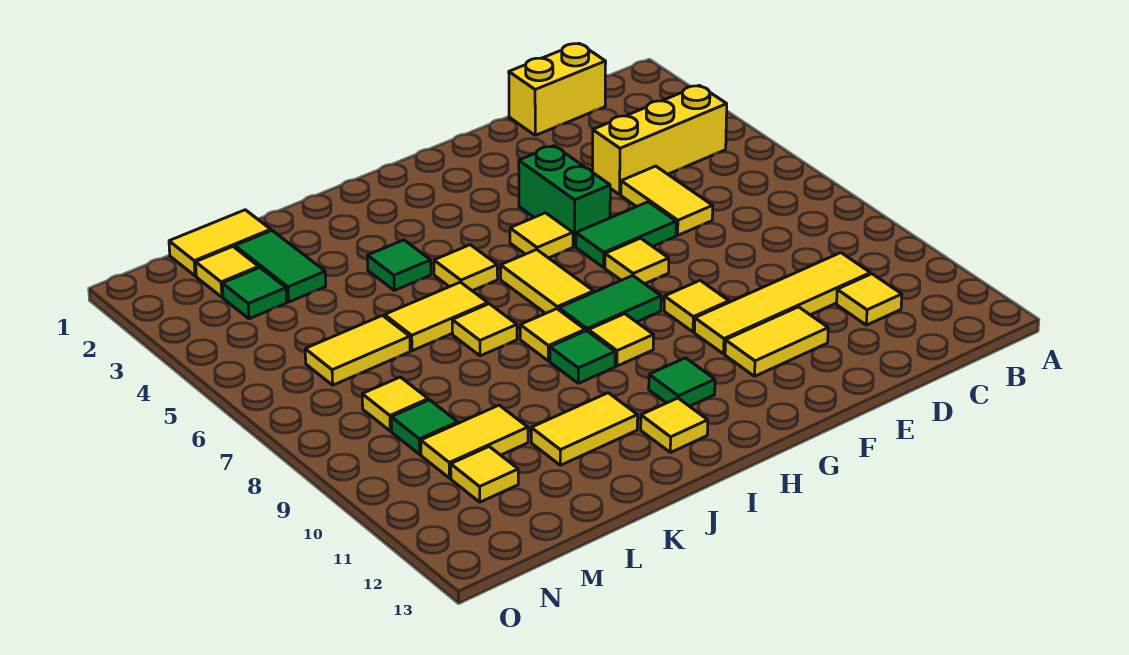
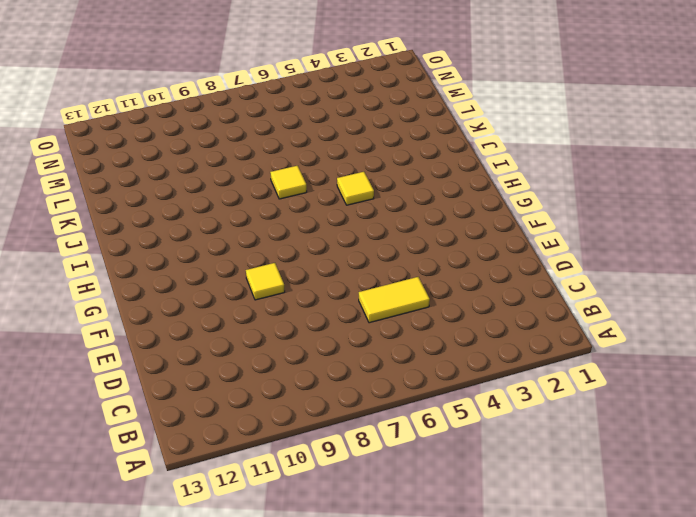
none -> yellow 1x3 brick [593,85,727,194]
none -> yellow 1x2 brick [509,43,606,135]
none -> yellow 1x4 tile [694,253,870,354]
none -> yellow 1x1 tile [837,274,902,325]

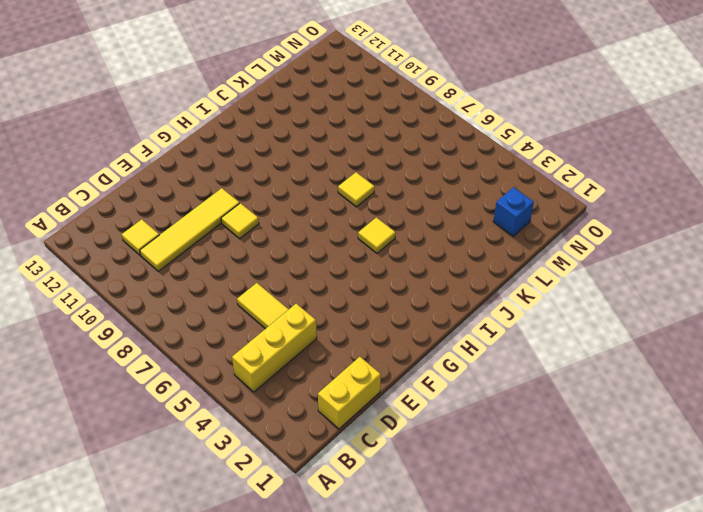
blue 1x1 brick [493,187,534,236] -> yellow 1x1 tile [196,247,259,297]
none -> green 1x2 tile [576,202,676,267]
none -> yellow 1x2 tile [725,307,828,376]
none -> green 1x2 brick [519,146,610,246]
none -> yellow 1x1 tile [605,238,669,284]

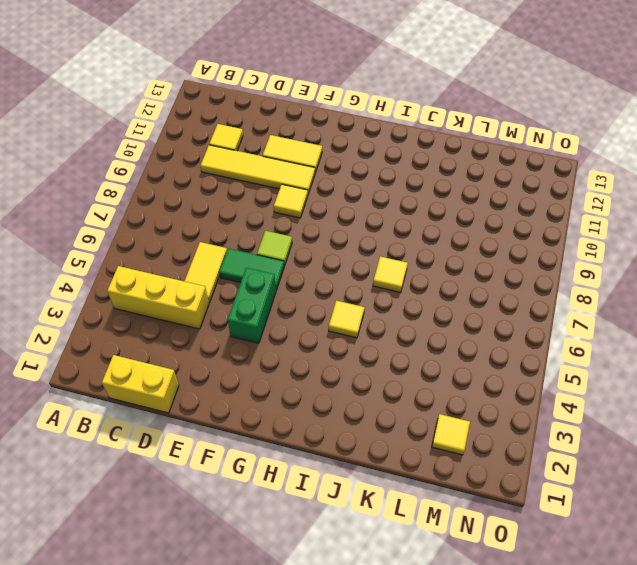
lime 1x1 tile [257,231,292,266] -> yellow 1x1 tile [605,238,669,284]
none -> yellow 1x1 tile [510,213,573,258]
none -> green 1x2 tile [559,276,661,331]
none -> yellow 1x2 tile [501,250,594,313]
none -> yellow 1x1 tile [588,314,654,366]

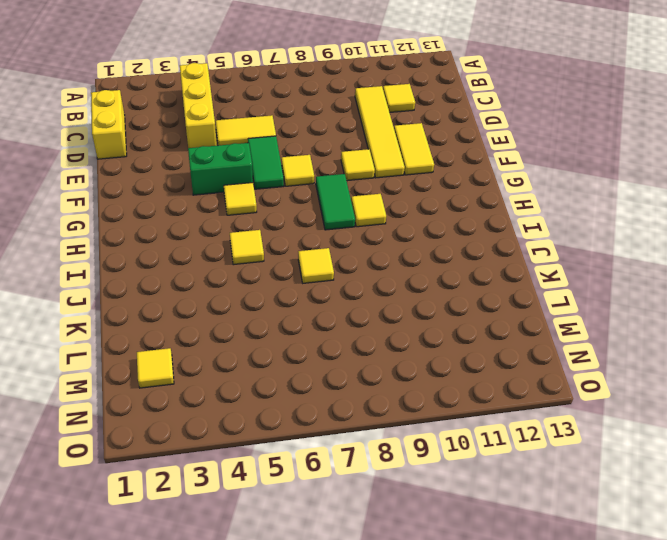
none -> yellow 1x2 tile [501,250,594,313]
none -> green 1x1 tile [649,358,715,406]
none -> yellow 1x1 tile [520,309,585,361]
none -> green 1x1 tile [550,331,615,383]

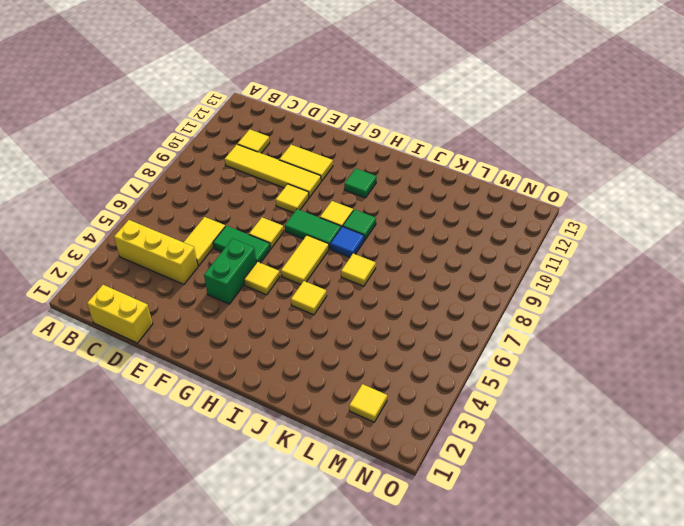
blue 1x1 tile [330,226,364,257] -> yellow 1x1 tile [520,309,585,361]
none -> yellow 1x1 tile [641,398,708,453]
none -> green 1x1 tile [367,240,431,290]
none -> yellow 1x2 tile [385,282,488,351]
none -> yellow 1x2 tile [531,393,638,465]

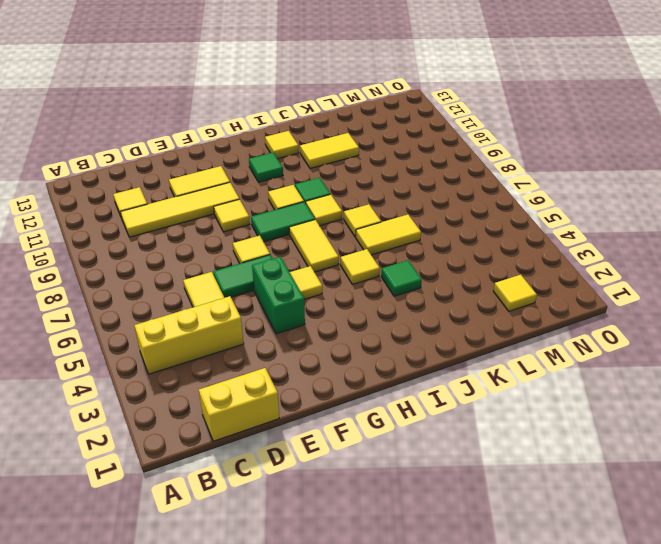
none -> yellow 1x2 tile [169,210,271,276]
none -> green 1x2 tile [235,231,326,302]
none -> yellow 1x2 tile [305,316,410,385]
none -> yellow 1x2 tile [421,405,528,478]

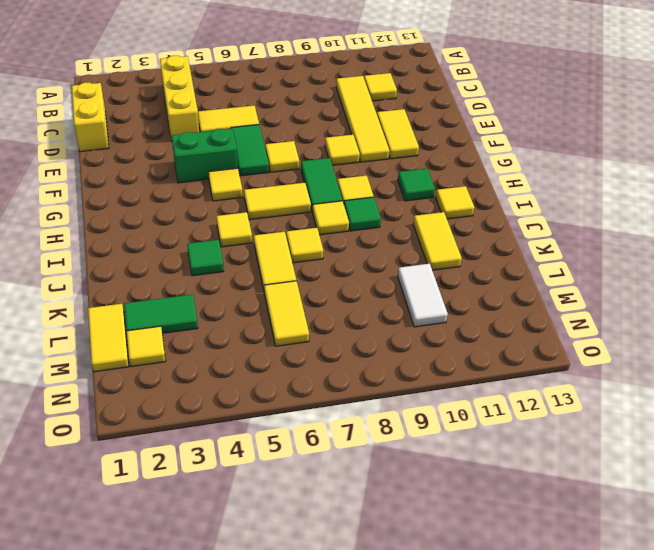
white 1x2 tile [398,264,448,327] -> yellow 1x2 tile [421,405,528,478]
none -> green 1x1 tile [222,268,287,319]
none -> yellow 1x1 tile [362,377,428,431]
none -> green 1x1 tile [391,400,458,454]
none -> yellow 1x1 tile [451,447,518,502]

